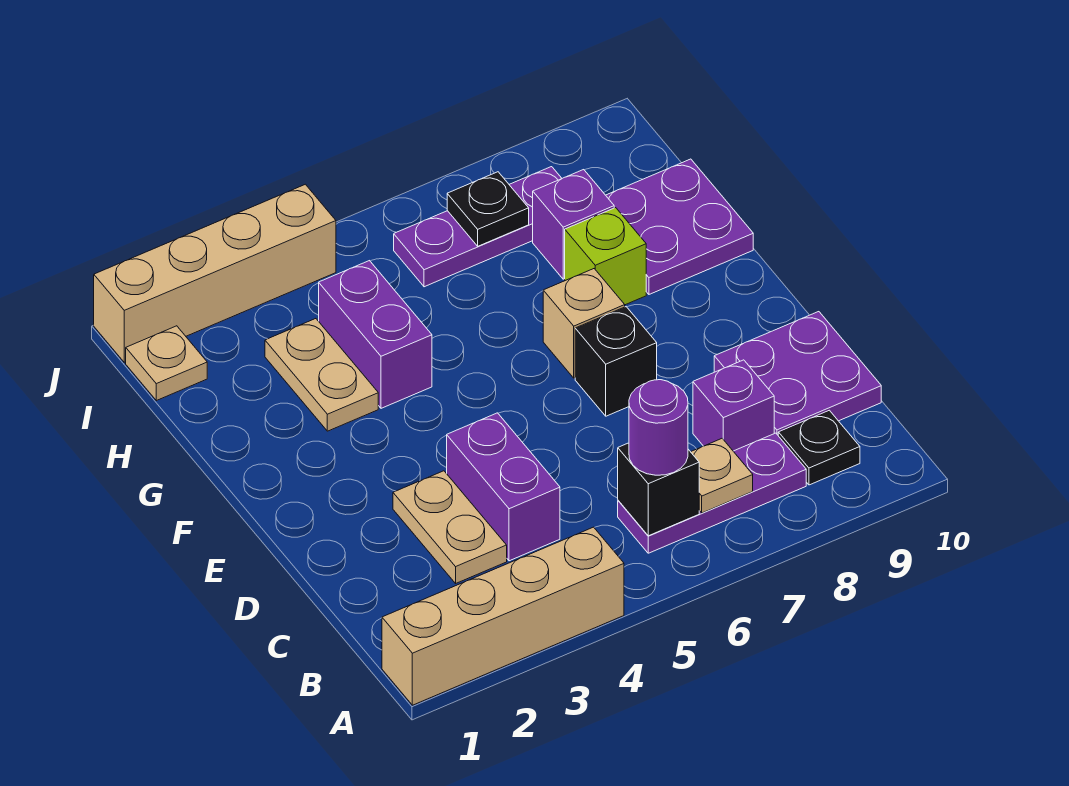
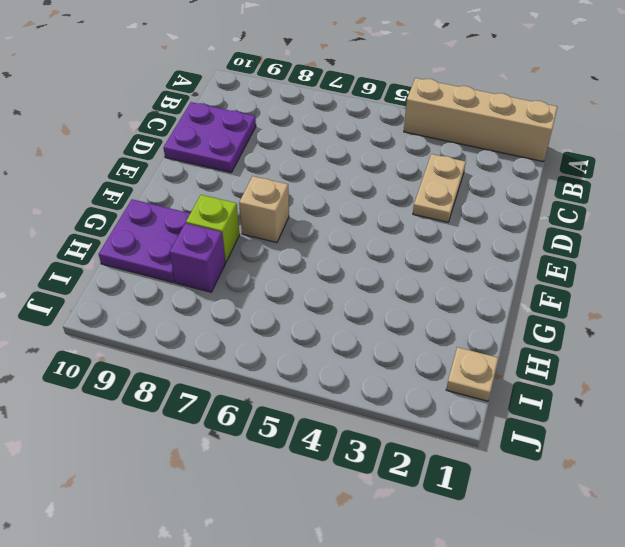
none -> purple 1x3 plate [618,433,806,553]
none -> black 1x1 plate [778,410,860,485]
none -> purple 1x2 brick [447,413,560,561]

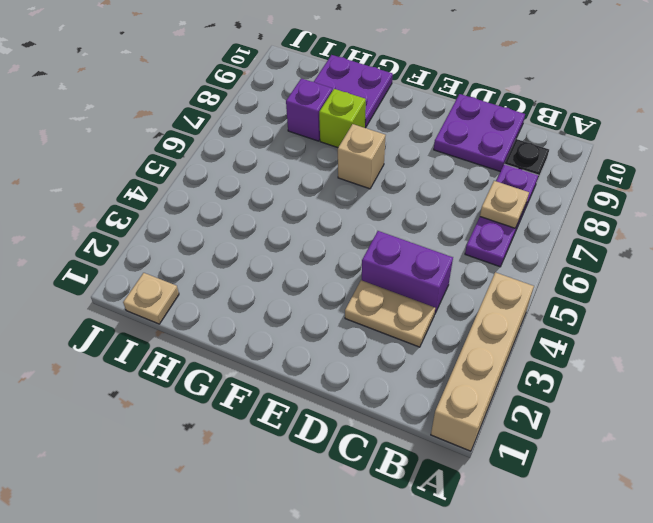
none -> purple 1x1 brick [693,360,774,451]
none -> black 1x1 brick [575,307,657,416]
none -> tan 1x2 plate [265,319,378,431]

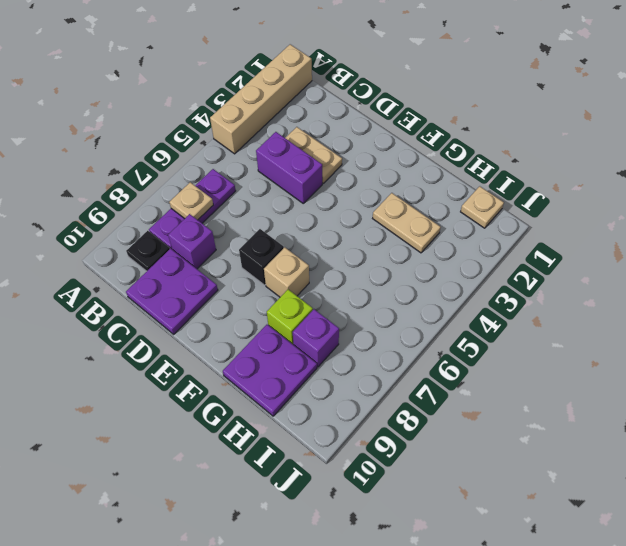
none -> purple 1x2 brick [319,261,432,408]
none -> purple 1x3 plate [394,167,562,287]
none -> tan 1x4 brick [94,184,336,362]

